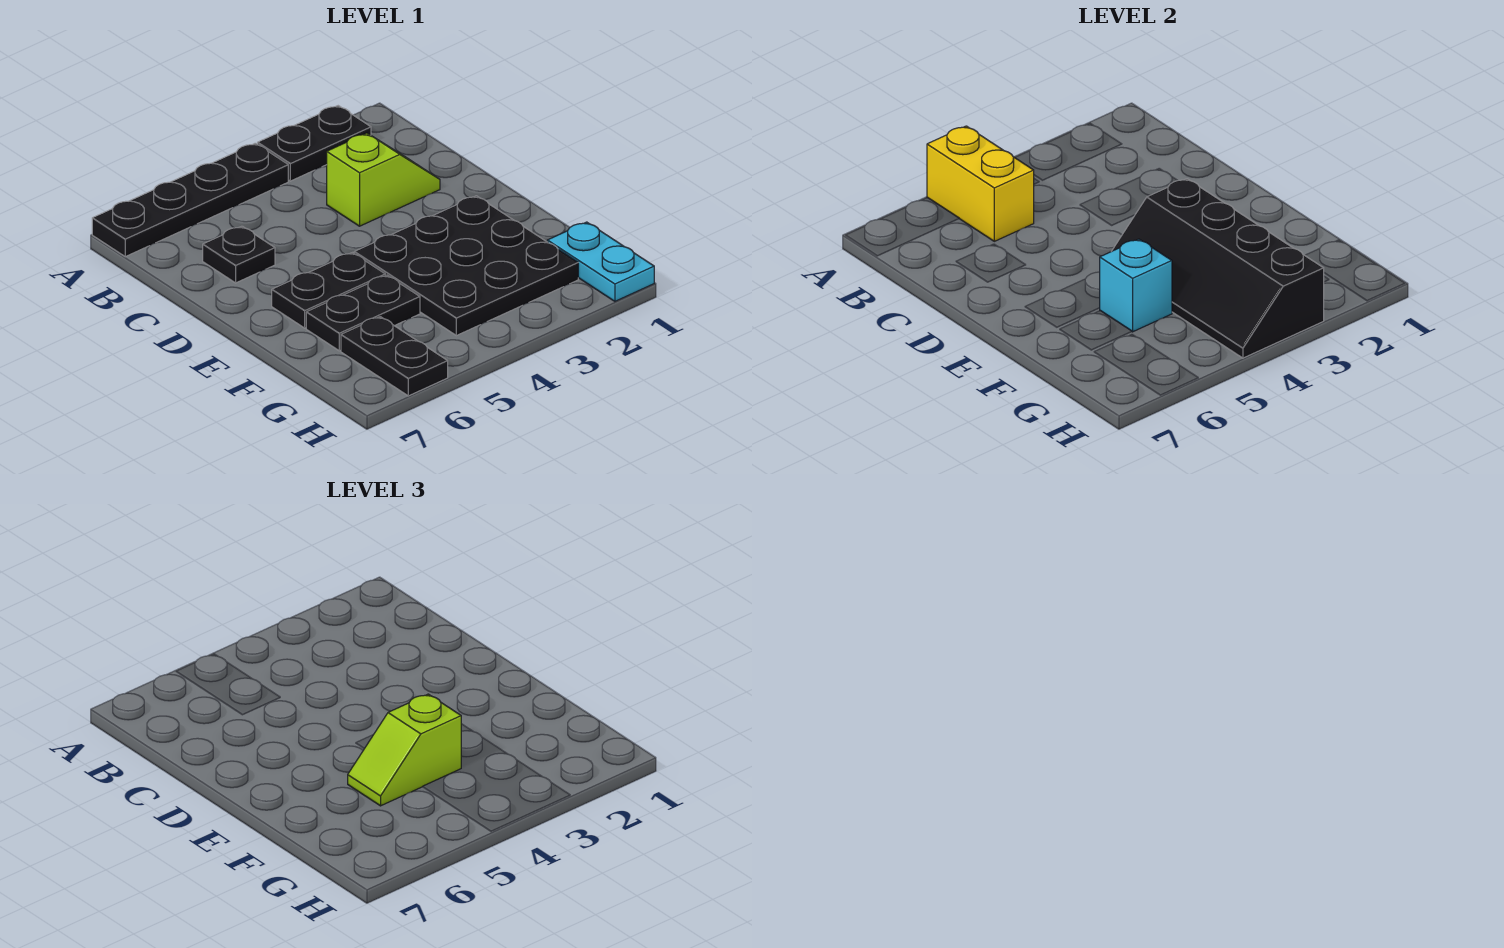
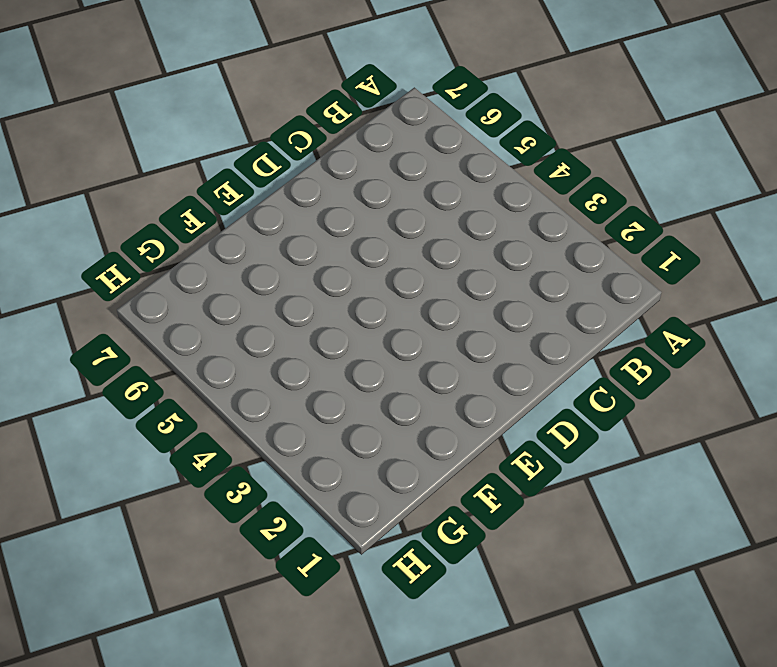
none -> black 1x2 plate [258,106,371,181]
none -> black 1x4 plate [92,143,288,257]
none -> lime 1x2 slope [327,133,440,226]

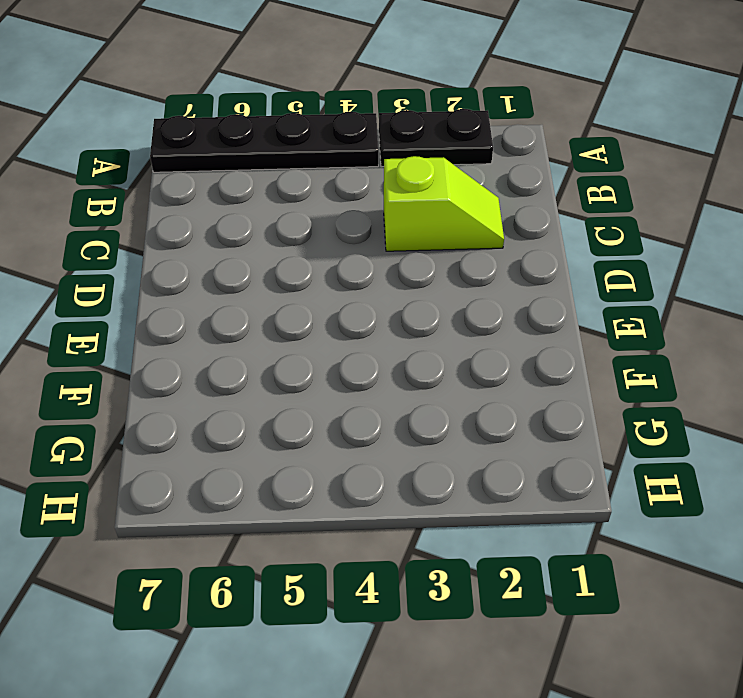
none -> black 1x1 plate [203,226,275,283]
none -> black 3x3 plate [354,196,578,336]
none -> black 1x2 plate [272,253,385,328]

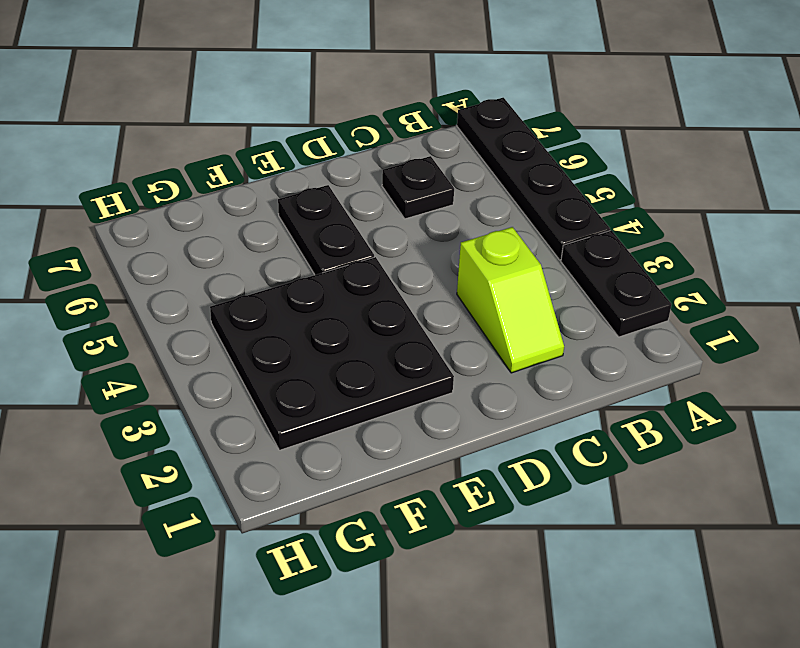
none -> black 1x2 plate [306,275,420,351]
none -> cyan 1x2 plate [547,222,654,301]
none -> black 1x2 plate [341,317,448,396]

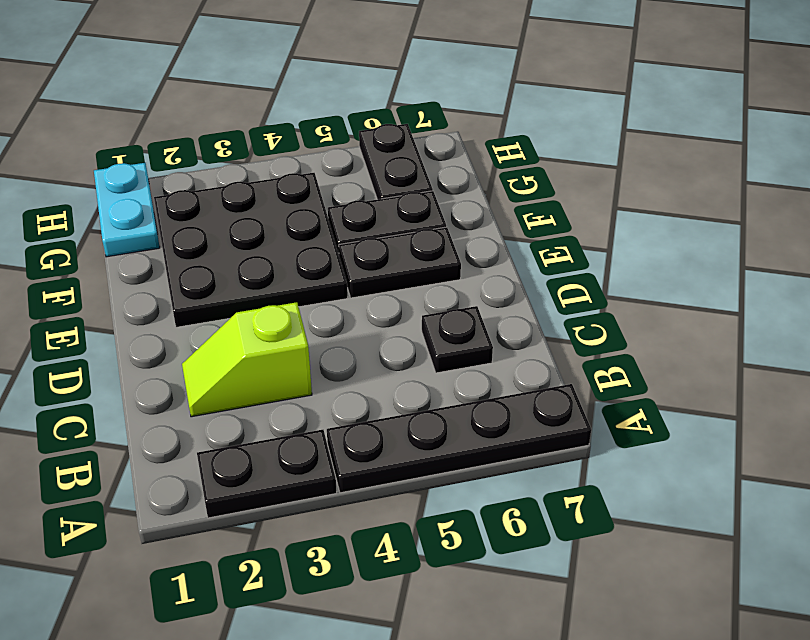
none -> yellow 1x2 brick [927,126,1034,241]
none -> black 2x4 slope [1112,179,1324,358]
none -> cyan 1x1 brick [1100,239,1172,332]

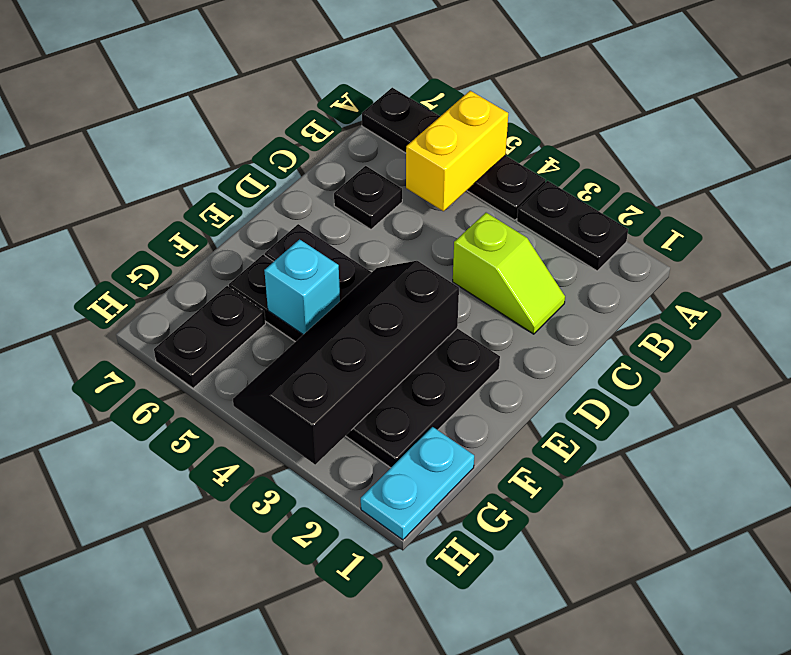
none -> lime 1x2 slope [348,694,461,806]

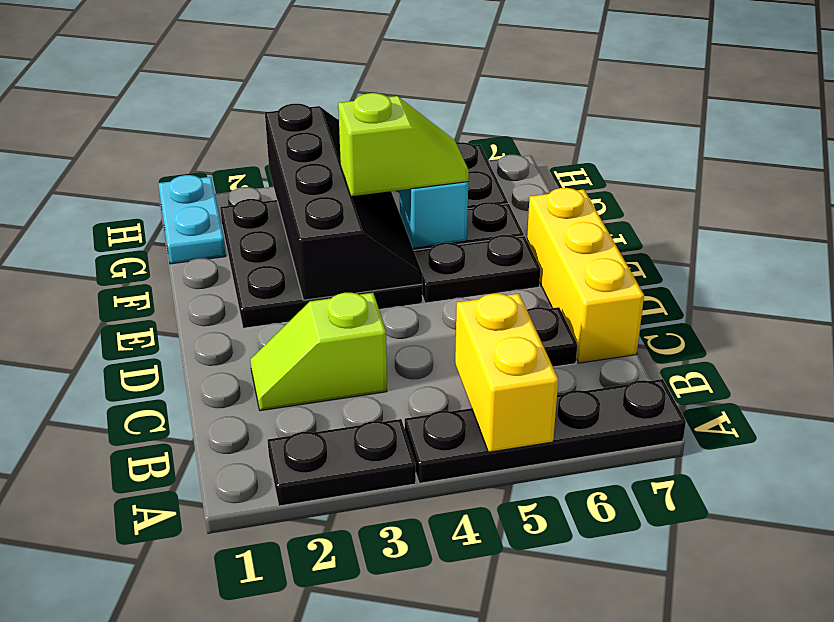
yellow 1x3 brick [527,188,644,363] -> none

